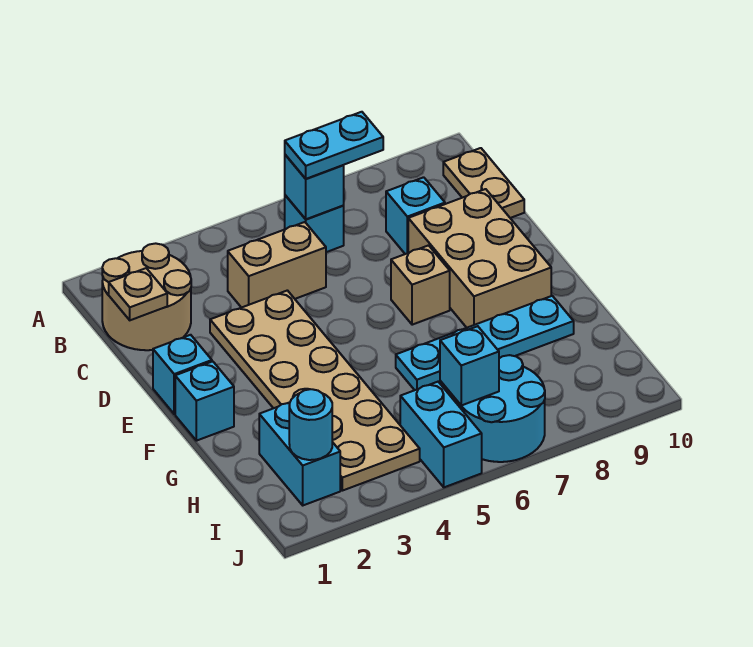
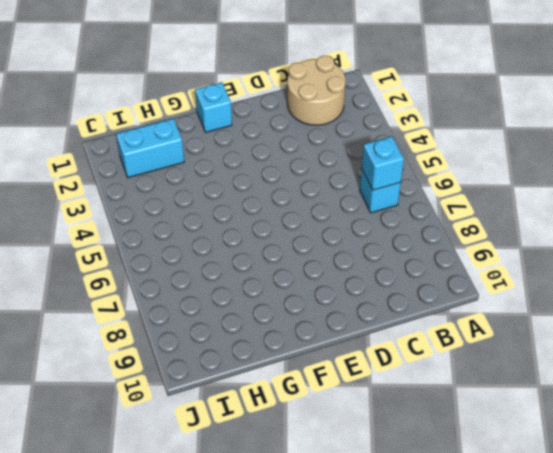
none -> tan 1x2 plate [443,148,524,218]
none -> tan 1x2 brick [228,222,326,308]
none -> cyan 1x1 brick [386,177,445,254]

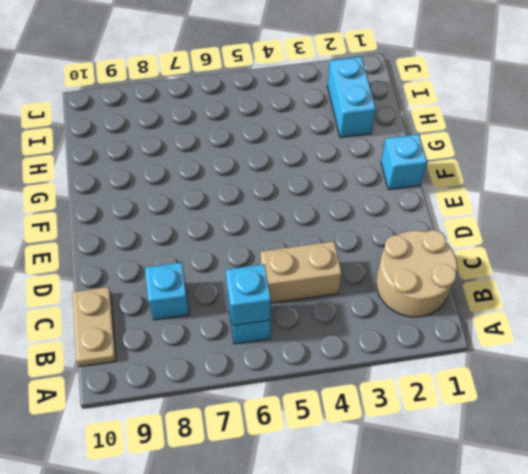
none -> tan 2x6 plate [210,290,420,491]
none -> tan 2x3 brick [408,189,551,328]
none -> cyan 1x1 brick [153,335,212,414]

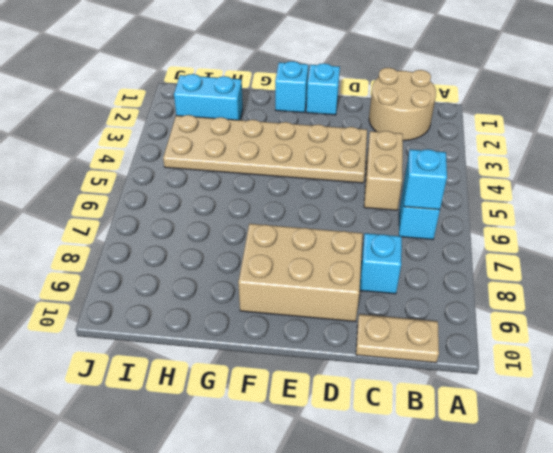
none -> tan 1x1 brick [391,245,450,325]
none -> cyan 1x4 plate [396,296,574,390]
none -> cyan 1x2 brick [400,382,482,487]

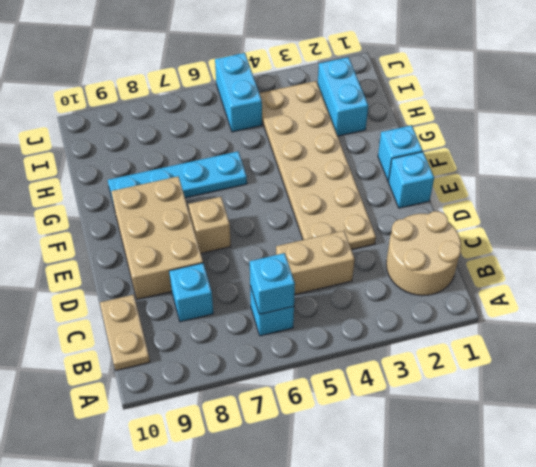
none -> cyan 2x2 round brick [456,355,545,462]
none -> tan 1x1 plate [109,268,167,320]
none -> cyan 1x1 round brick [289,389,332,460]

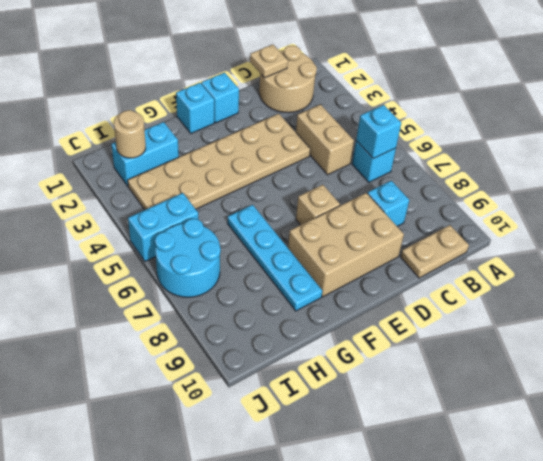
tan 1x1 round brick [114,110,146,158] -> cyan 1x1 round brick [289,389,332,460]
none -> cyan 1x1 brick [440,326,499,406]
none -> cyan 1x2 plate [285,112,383,179]

